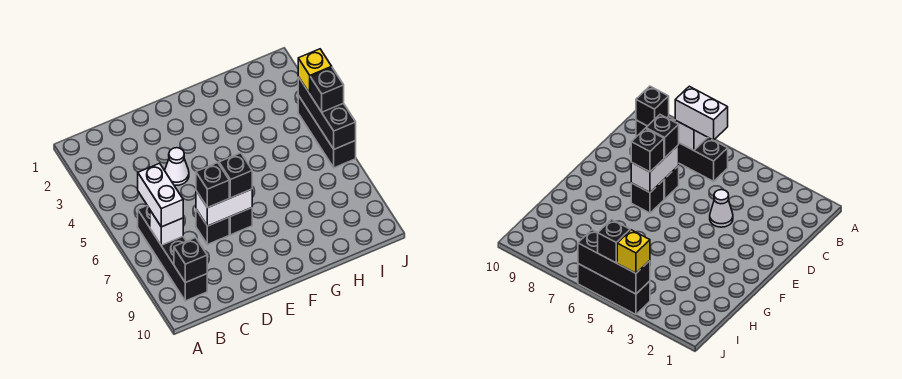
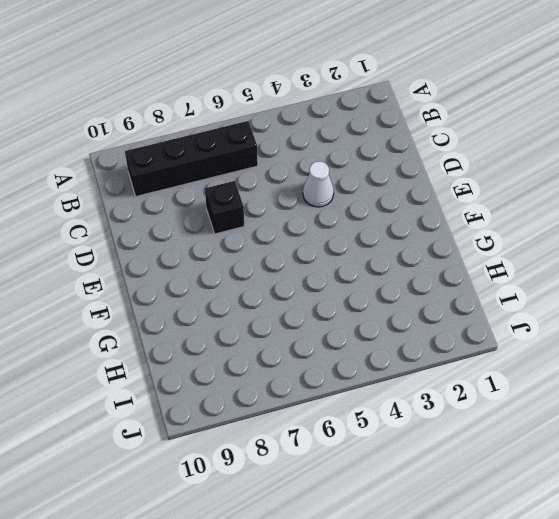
none -> black 1x1 brick [229,208,252,235]
none -> black 1x3 brick [298,95,356,168]
none -> white 1x1 brick [150,211,183,245]

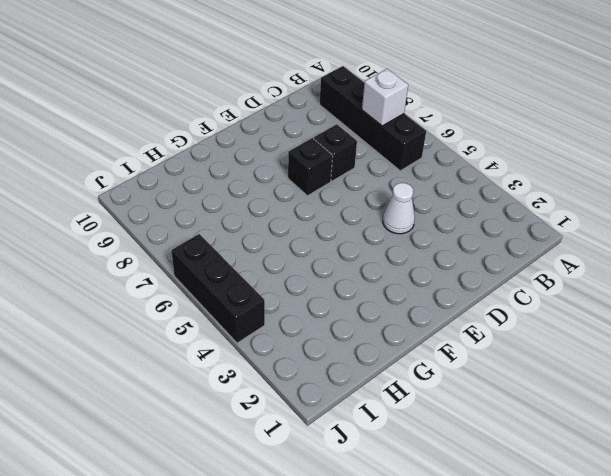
none -> black 1x1 brick [174,238,207,283]
none -> white 1x2 brick [196,189,252,226]
none -> black 1x3 brick [298,77,356,149]

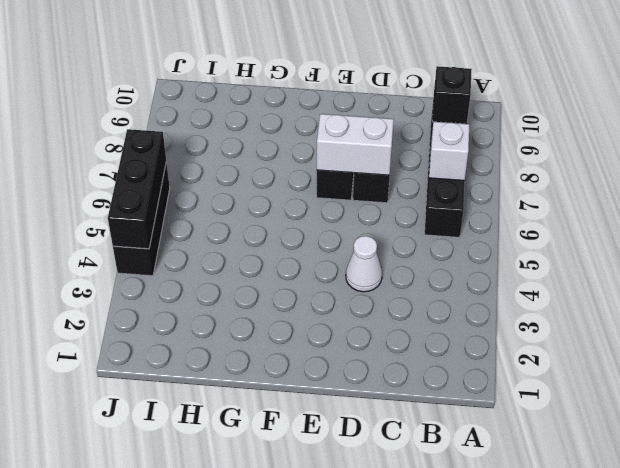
none -> white 1x2 brick [138,163,183,227]
none -> black 1x1 brick [196,163,229,208]
none -> black 1x1 brick [219,153,252,198]

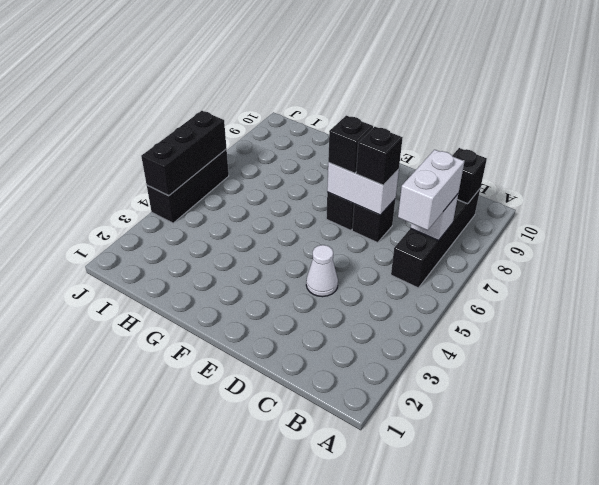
none -> yellow 1x1 brick [298,49,332,94]
none -> black 1x1 brick [310,68,344,112]

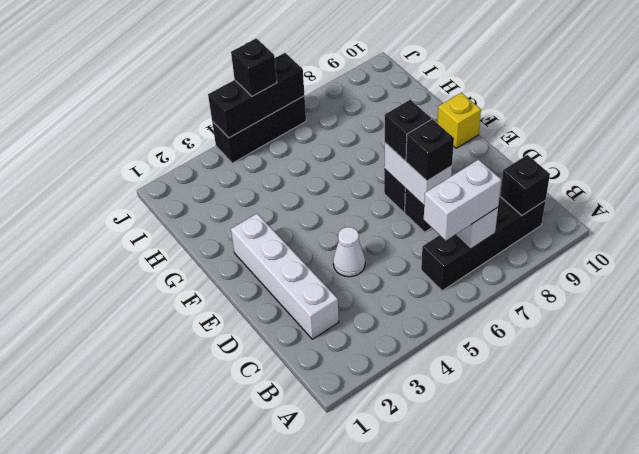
white 1x4 brick [231,214,339,339] -> none
yellow 1x1 brick [438,93,481,148] -> yellow 1x1 brick moved to [298,49,332,94]

